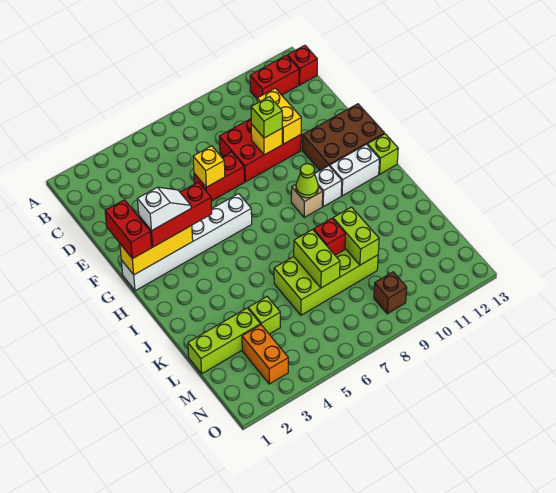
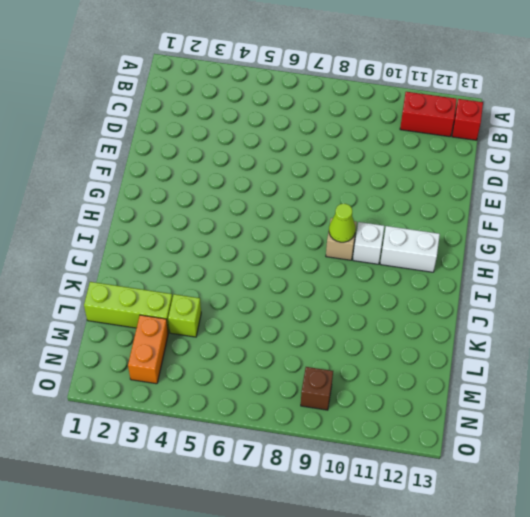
none -> red 2x3 brick [219,119,301,182]
none -> red 1x2 brick [194,152,244,201]
none -> brown 2x3 brick [303,104,384,170]

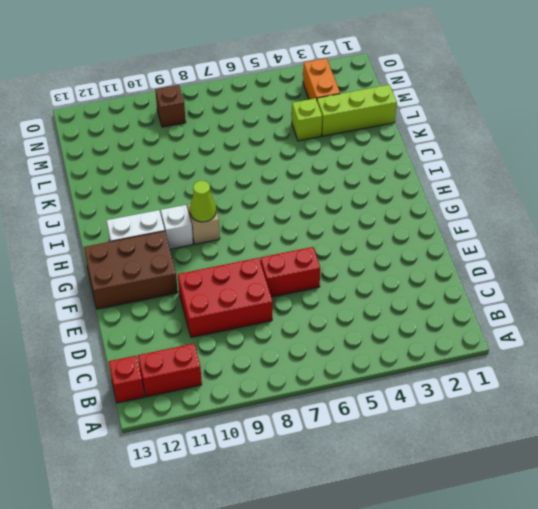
none -> white 1x6 brick [121,194,252,291]
none -> lime 1x1 brick [367,134,398,174]
none -> lime 2x4 brick [274,249,378,315]

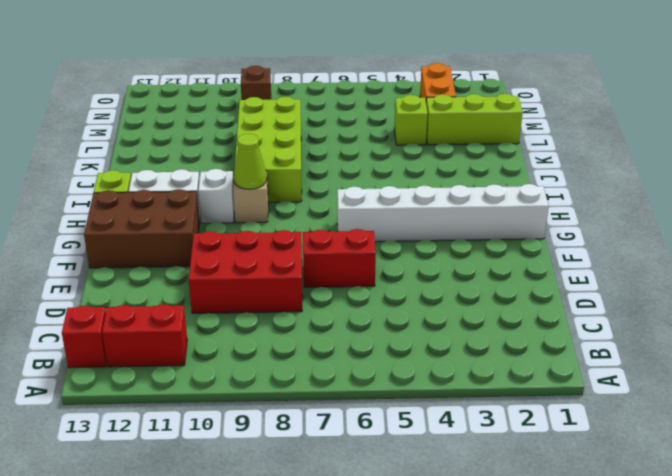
lime 2x4 brick [235,97,302,202] -> lime 2x4 brick turned to [274,249,378,315]
none -> yellow 1x2 brick [257,88,301,144]
none -> yellow 1x1 brick [193,146,225,187]
none -> yellow 1x1 brick [251,124,282,155]

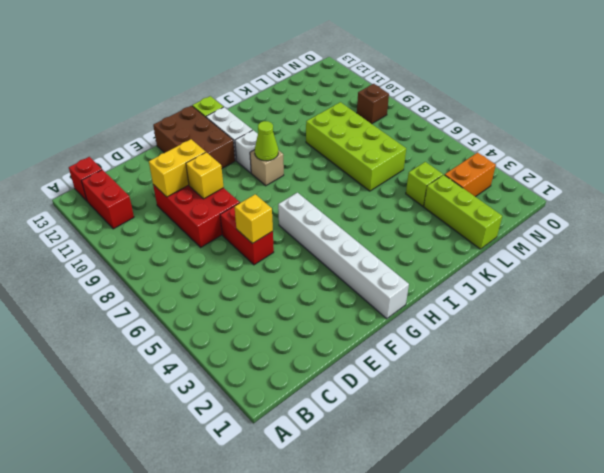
none -> yellow 1x3 brick [120,225,193,275]
none -> lime 1x2 brick [294,230,340,288]
none -> red 1x1 brick [314,219,345,255]

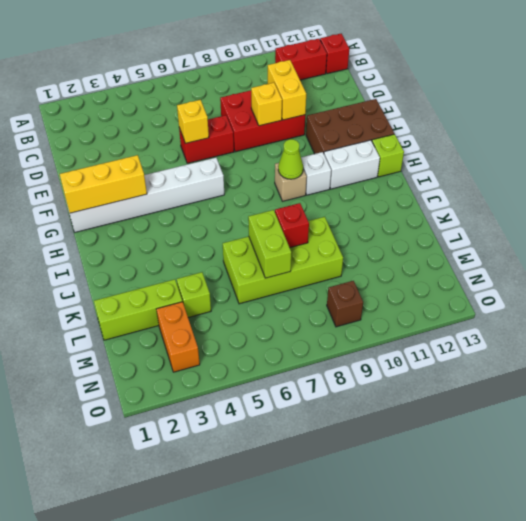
none -> lime 1x2 brick [333,207,379,265]
none -> lime 1x1 brick [251,97,282,138]
none -> red 1x2 brick [105,200,152,259]

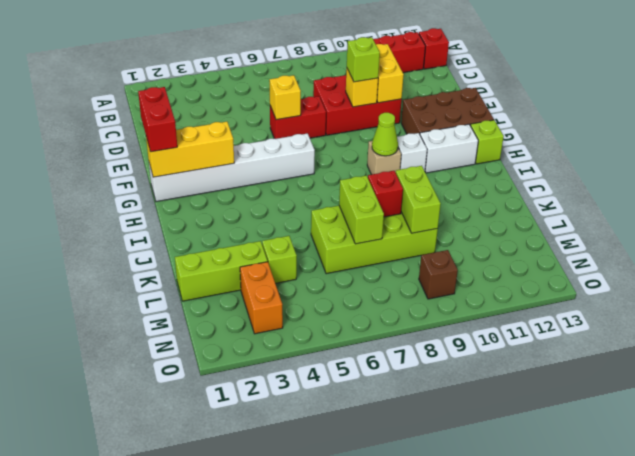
none -> red 1x3 brick [139,182,212,247]
none -> white 1x2 slope [138,187,191,231]

